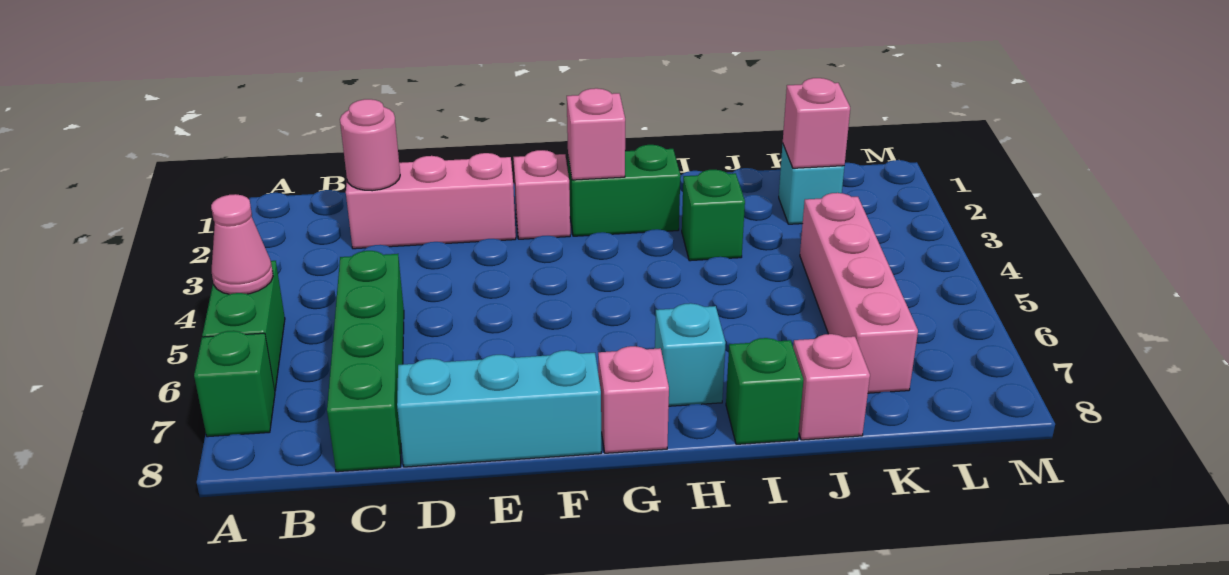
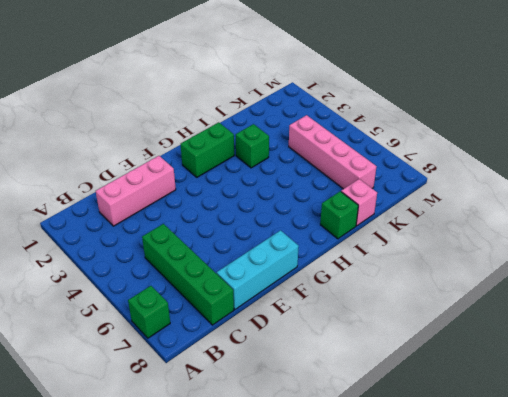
none -> green 1x2 brick [202,261,285,390]
none -> pink 1x1 brick [513,150,570,239]
none -> pink 1x1 brick [598,346,669,453]

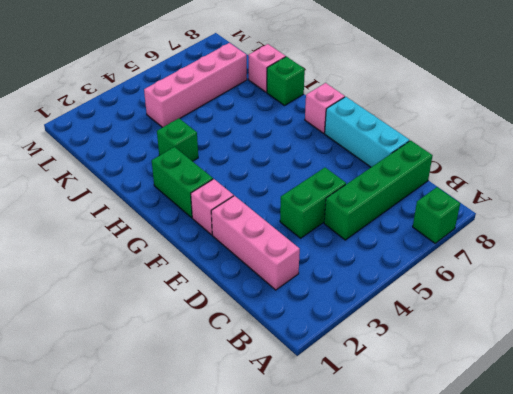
green 1x2 brick [280,168,346,238] -> green 1x2 brick moved to [202,261,285,390]
none -> cyan 1x1 brick [655,303,726,406]
none -> cyan 1x1 brick [779,144,844,224]
none -> pink 1x1 cone [211,194,273,294]

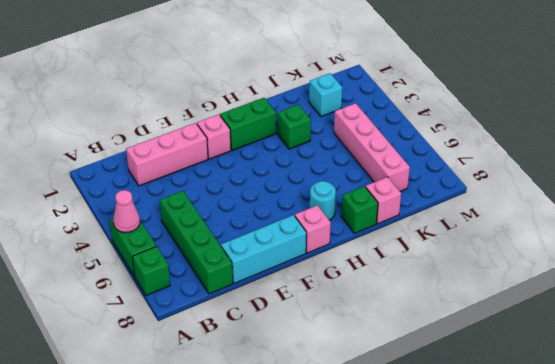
cyan 1x1 round brick [310,181,336,220] -> cyan 1x1 brick [655,303,726,406]
none -> pink 1x1 round brick [340,99,400,191]
none -> pink 1x1 brick [567,88,625,180]
none -> pink 1x1 brick [783,78,850,168]

